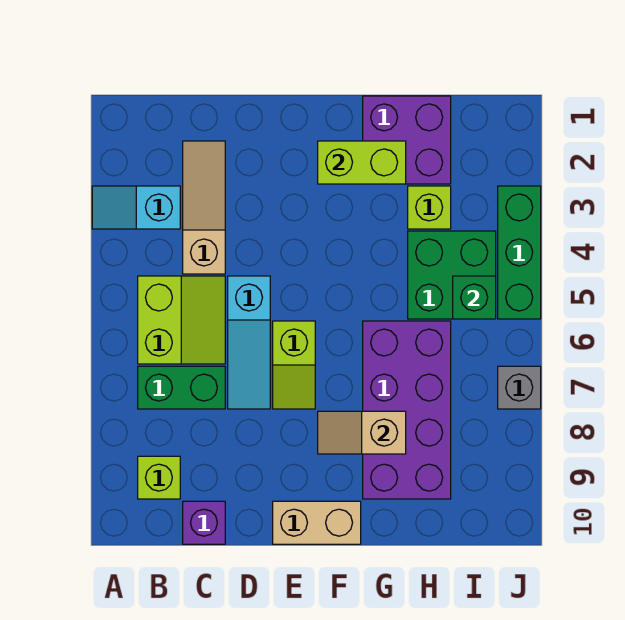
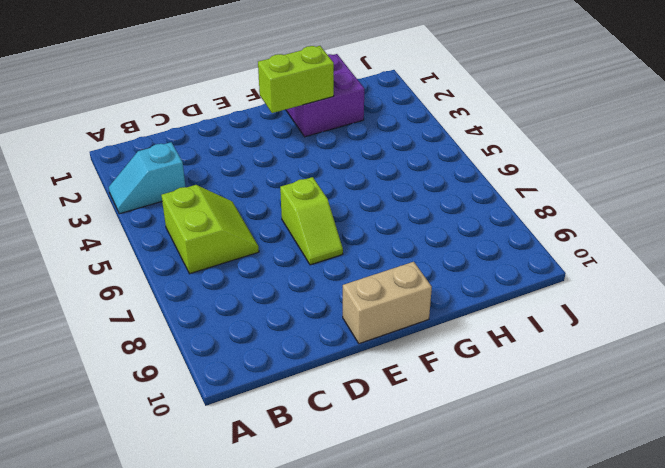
none -> green 1x2 brick [138,366,225,409]
none -> lime 1x1 brick [138,456,180,499]
none -> tan 1x3 slope [183,141,225,274]

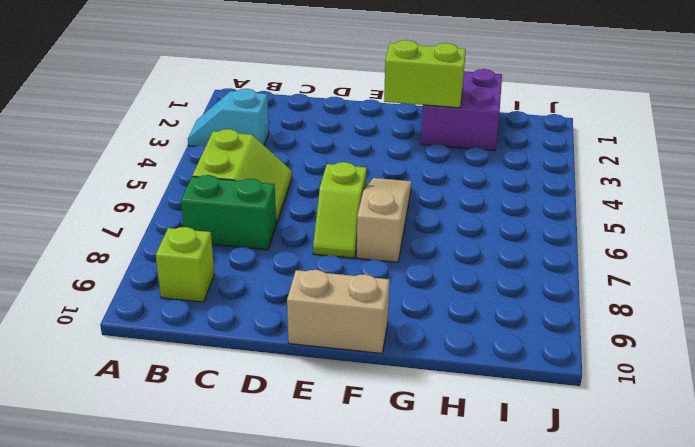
tan 1x3 slope [357,178,412,262] -> tan 1x3 slope moved to [183,141,225,274]
none -> purple 1x1 brick [183,501,225,544]
none -> cyan 1x3 slope [228,276,270,409]
none -> purple 2x4 brick [363,321,451,499]

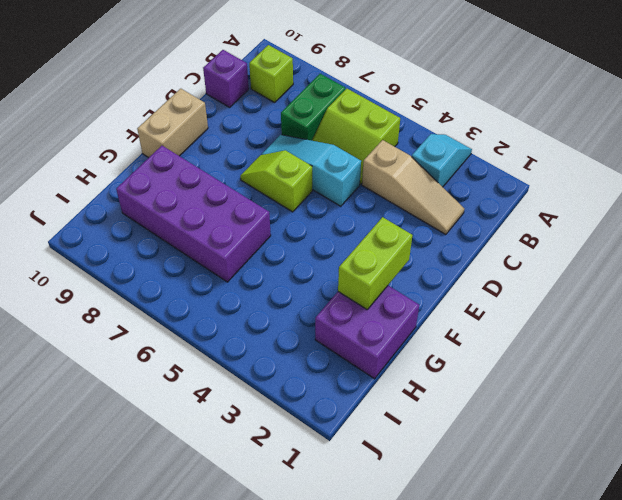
none -> lime 1x1 brick [408,186,451,229]
none -> green 2x2 brick [408,231,496,319]
none -> green 1x3 brick [498,186,541,319]

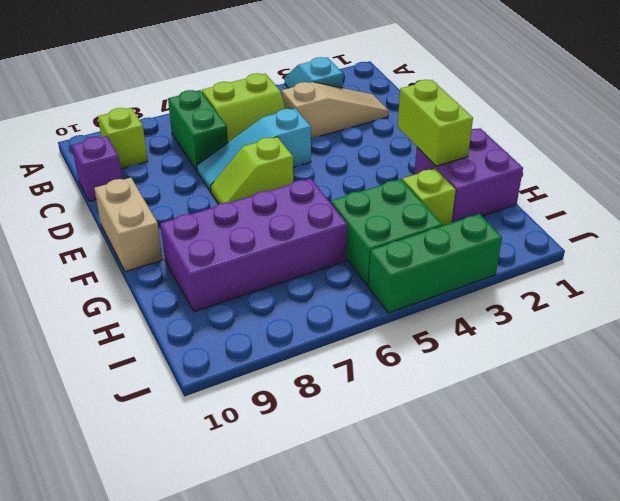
none -> grey 1x1 brick [498,366,541,409]
none -> tan 1x2 slope [318,411,406,454]
none -> green 1x1 brick [453,276,496,319]

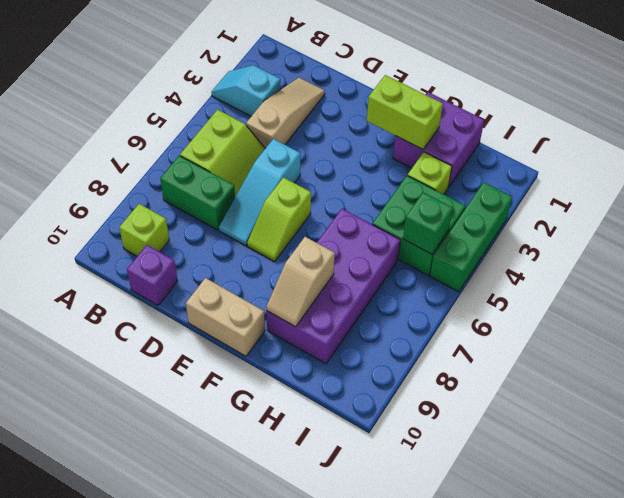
tan 1x2 slope [266,237,335,327] -> tan 1x2 slope turned to [318,411,406,454]
none -> grey 1x1 brick [498,366,541,409]

